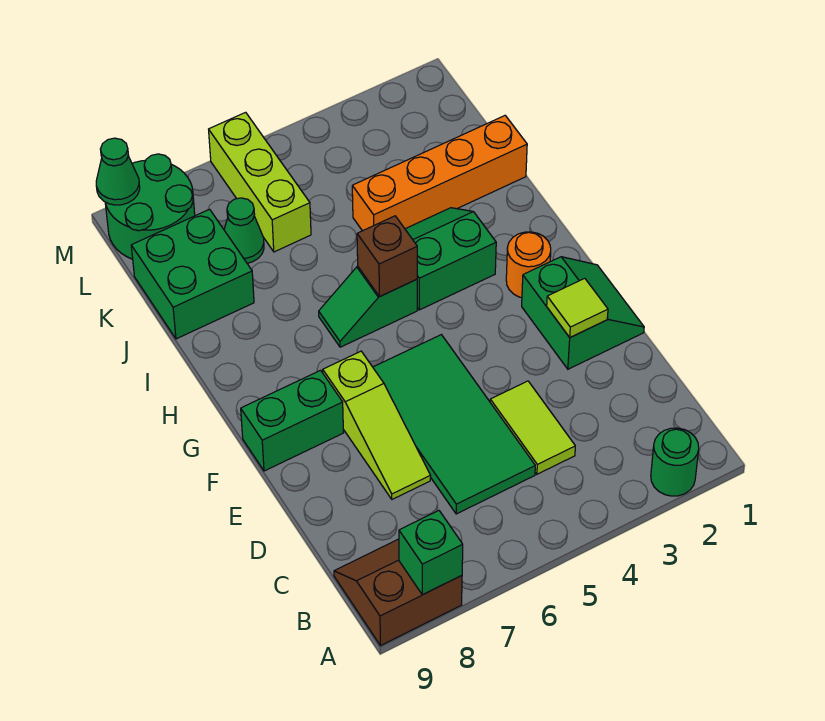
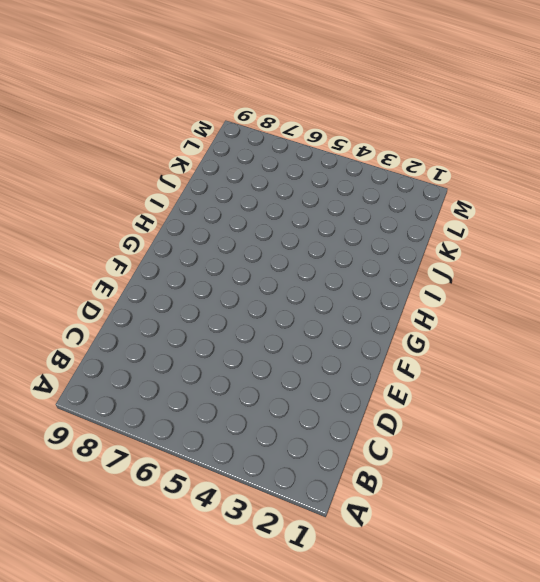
none -> green 1x1 round brick [651,428,699,496]
none -> brown 2x2 slope [334,539,462,646]
none -> lime 1x2 tile [490,381,575,474]

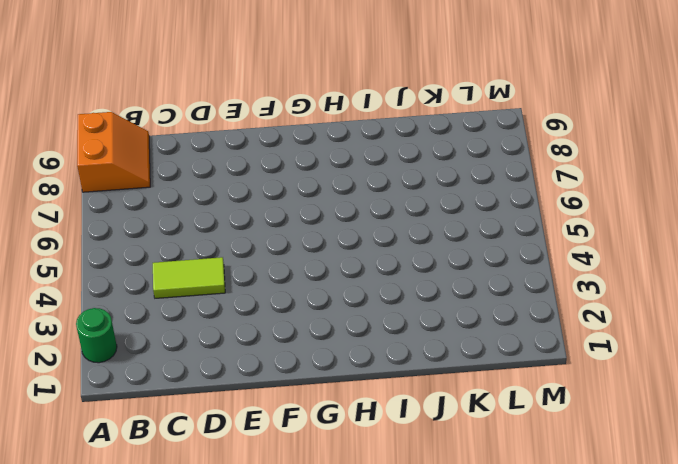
orange 2x2 slope [77,112,150,192] -> brown 2x2 slope [334,539,462,646]
none -> green 2x4 tile [373,335,535,514]
none -> lime 1x3 slope [323,351,431,499]
none -> green 2x2 slope [522,257,644,369]

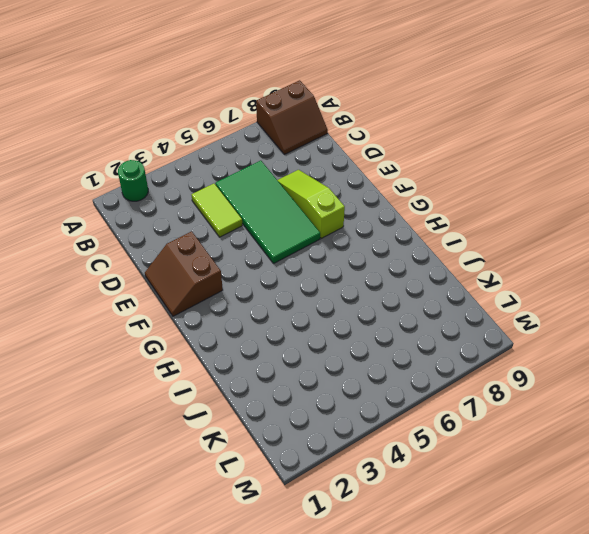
brown 2x2 slope [145,231,223,316] -> green 2x2 slope [522,257,644,369]
none -> green 1x2 brick [241,370,343,471]
none -> orange 1x1 round brick [506,232,551,298]
none -> green 2x2 slope [405,208,496,310]

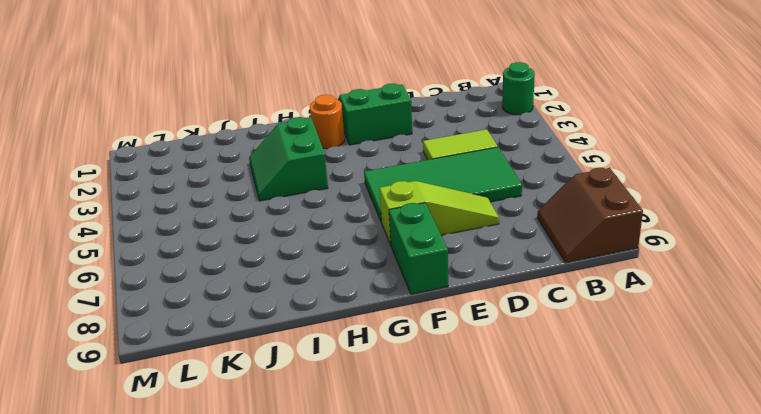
none -> green 1x2 slope [319,267,417,347]
none -> orange 1x4 brick [352,116,527,231]
none -> green 2x2 brick [131,209,254,339]

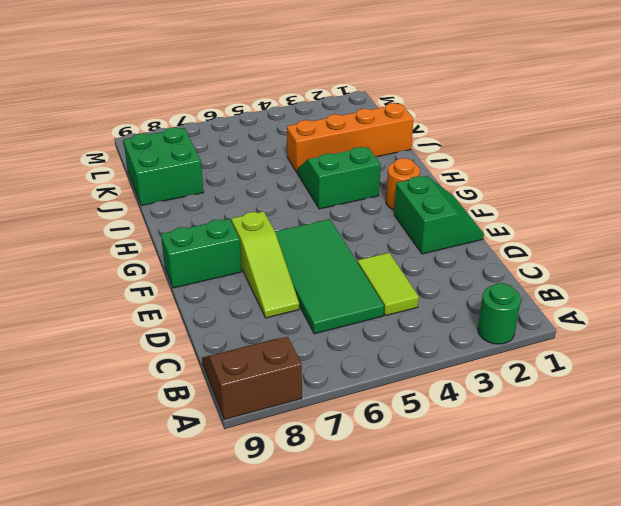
none -> green 1x2 slope [319,267,417,347]
none -> lime 1x3 brick [209,112,311,252]
none -> green 1x1 cone [224,198,264,263]

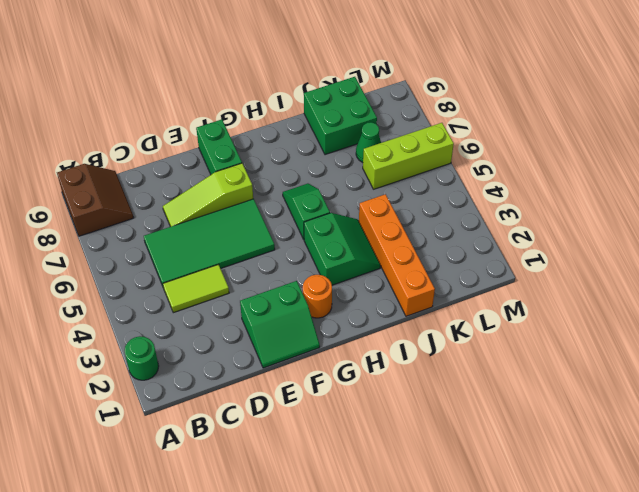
none -> green 2x2 round brick [105,154,195,259]
none -> green 1x1 brick [399,511,463,595]
none -> lime 1x1 tile [547,278,608,337]

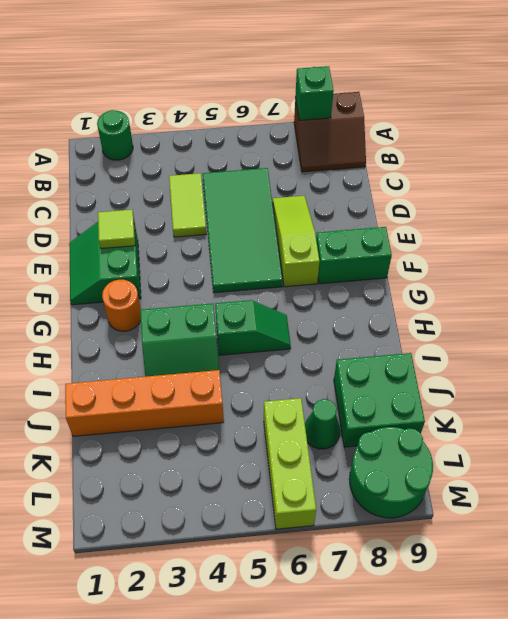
none -> brown 1x1 brick [357,216,417,296]
none -> green 1x1 cone [96,138,140,205]

